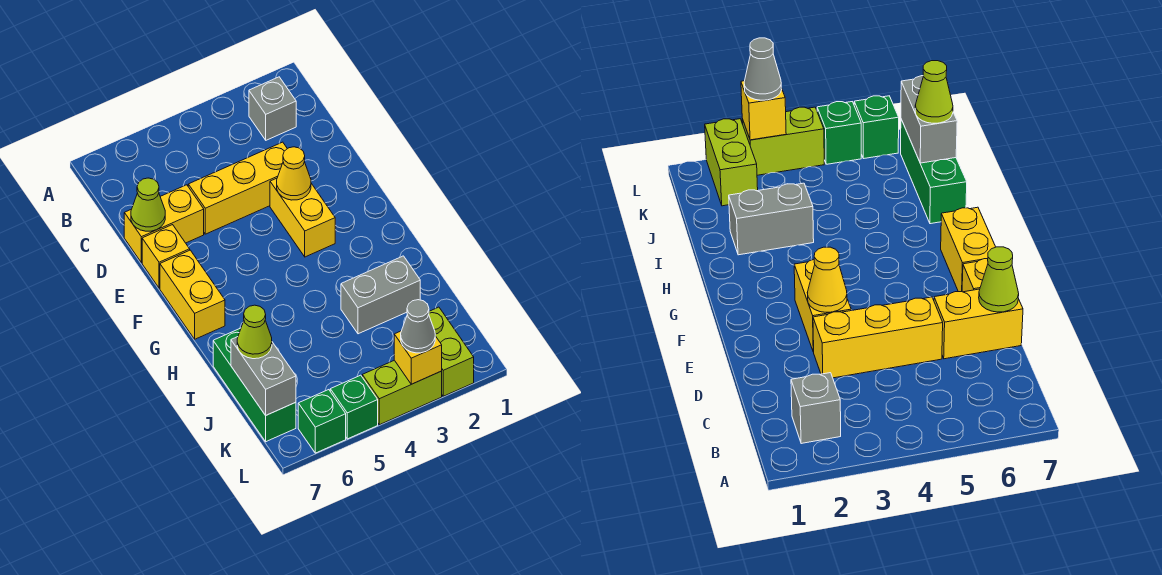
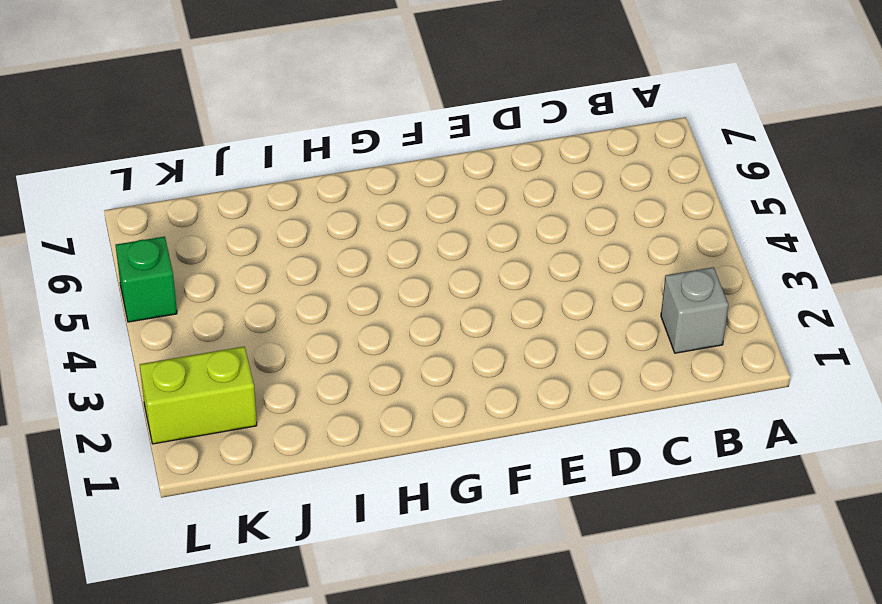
none -> yellow 1x3 brick [188,142,287,234]
none -> yellow 1x2 brick [124,185,204,263]
none -> yellow 1x2 brick [270,178,335,257]

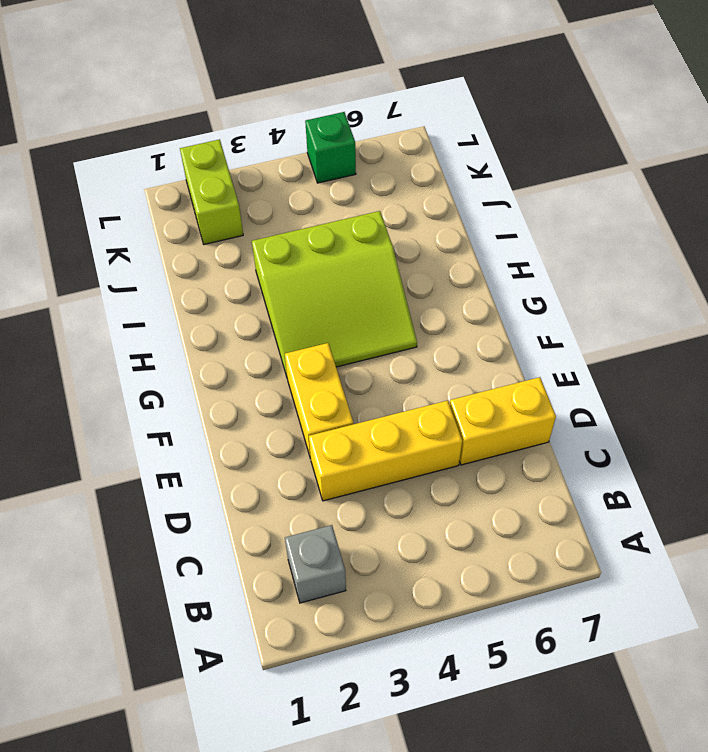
lime 3x3 slope [252,211,417,377] -> grey 1x2 brick [341,256,420,334]
none -> yellow 1x1 brick [142,225,190,288]
none -> yellow 1x2 brick [160,250,225,339]
none -> green 1x3 brick [213,328,296,442]

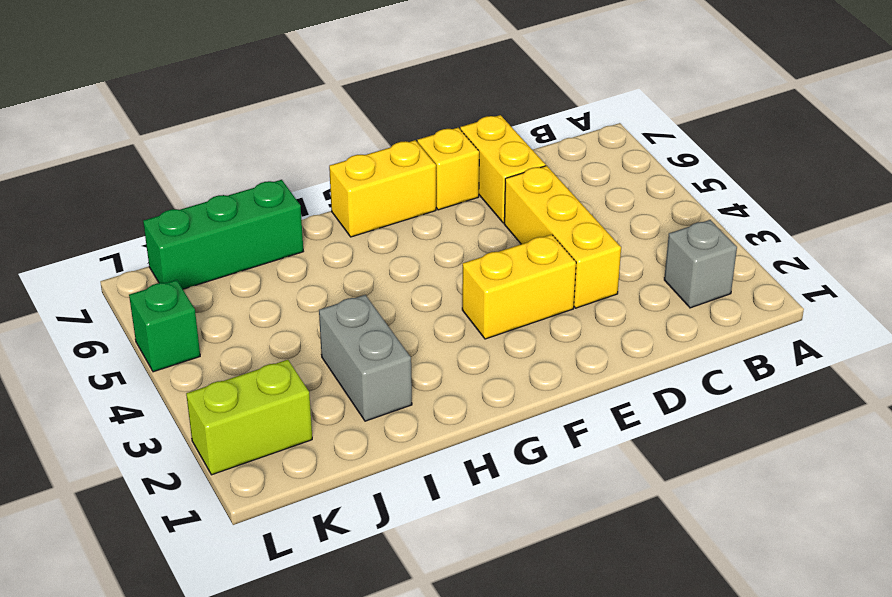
none -> lime 1x2 brick [362,360,442,425]
none -> green 1x1 brick [298,390,346,453]
none -> lime 1x1 cone [131,178,165,231]

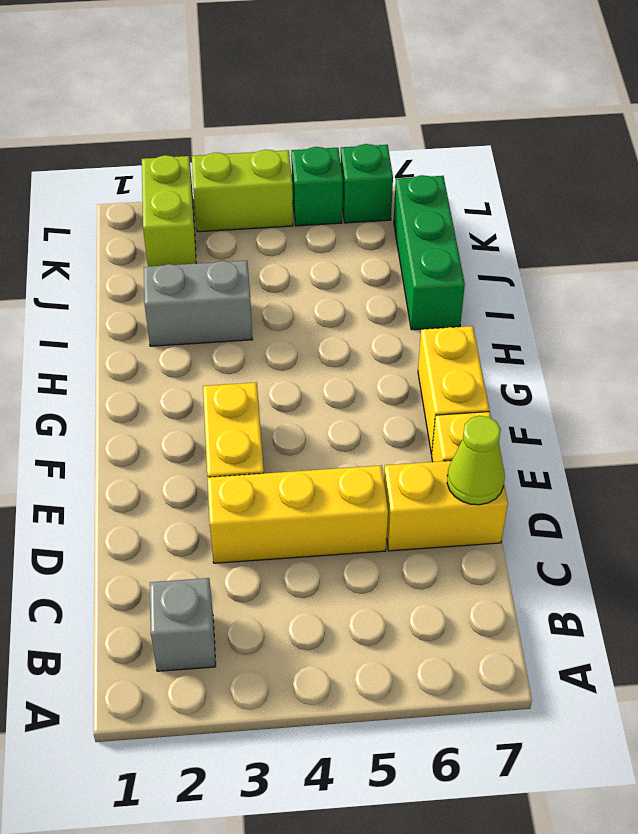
none -> yellow 1x1 cone [277,147,311,200]
none -> grey 1x2 brick [231,337,296,415]
none -> yellow 1x1 brick [394,331,442,384]

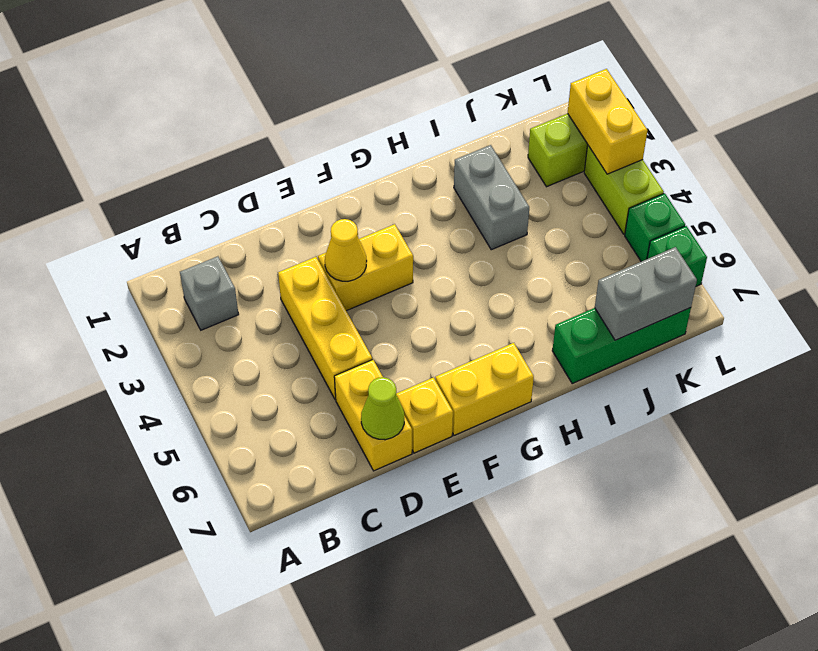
yellow 1x2 brick [568,69,648,174] -> yellow 1x1 brick [394,331,442,384]
none -> lime 1x1 cone [237,305,272,359]
none -> grey 1x1 cone [401,300,435,353]

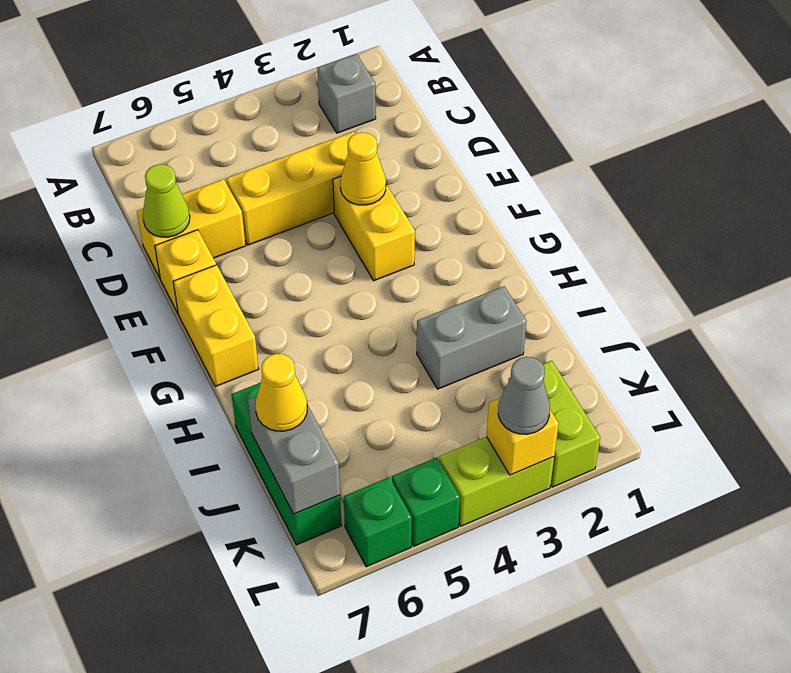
yellow 1x1 cone [255,354,307,431] -> lime 1x1 cone [237,305,272,359]

